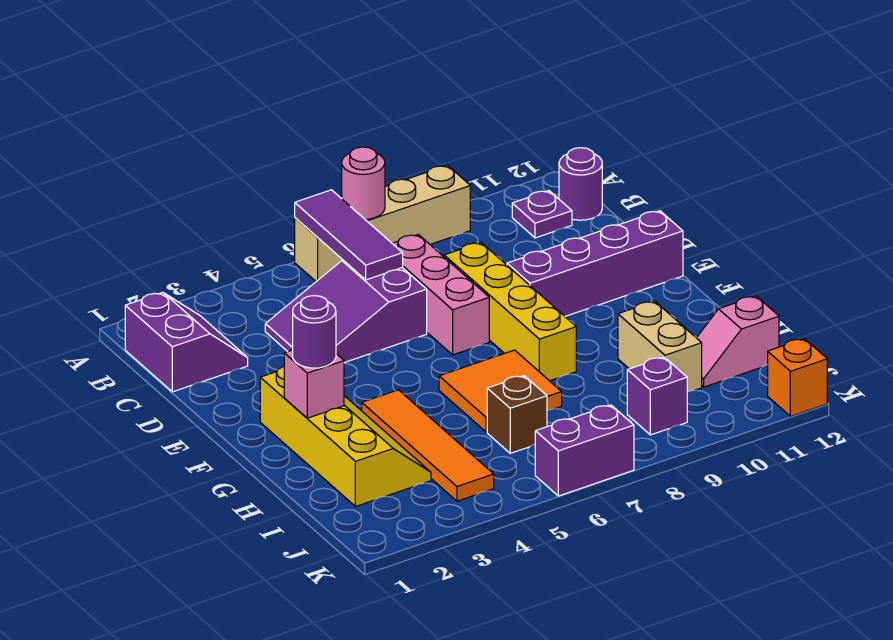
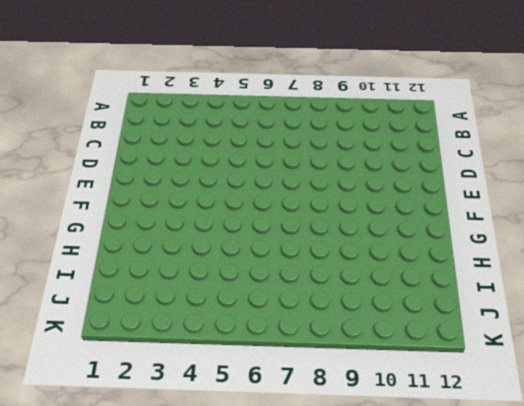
none -> tan 1x4 brick [295,165,470,281]
none -> purple 2x2 slope [125,292,248,392]
none -> purple 1x1 plate [512,191,572,238]

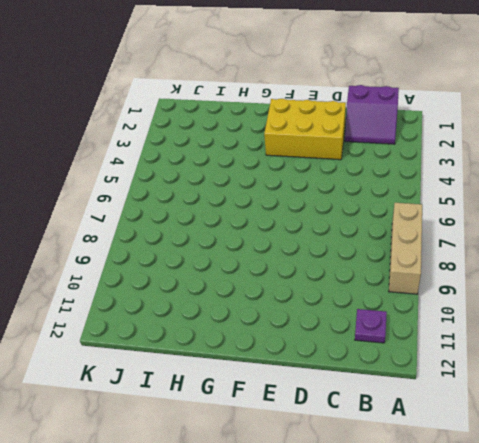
tan 1x3 brick [389,203,422,294] -> tan 1x4 brick [295,165,470,281]
yellow 2x3 brick [264,99,346,160] -> yellow 2x4 slope [260,366,431,506]
none -> purple 1x1 round brick [559,148,602,220]
none -> purple 2x3 slope [265,260,427,363]
none -> pink 1x3 brick [392,234,489,355]

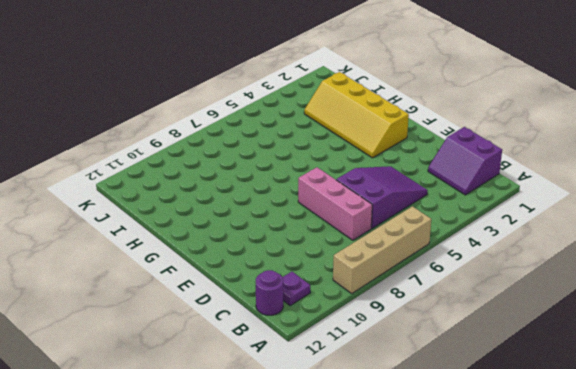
none -> yellow 1x4 brick [444,243,576,381]
none -> purple 1x4 brick [507,211,683,316]
none -> orange 1x4 tile [362,390,494,501]

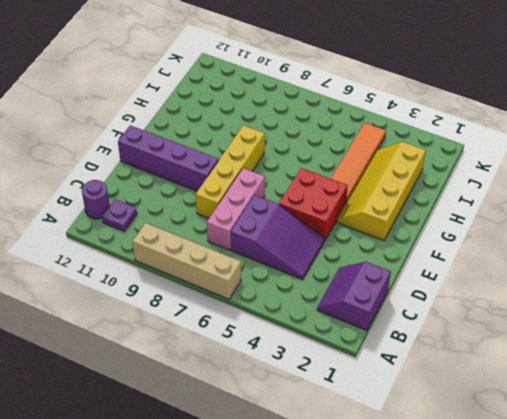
red 2x2 brick [279,168,348,240] -> none
none -> orange 2x2 tile [439,350,562,432]
none -> tan 1x2 brick [618,301,702,392]
none -> brown 1x1 brick [487,376,547,453]

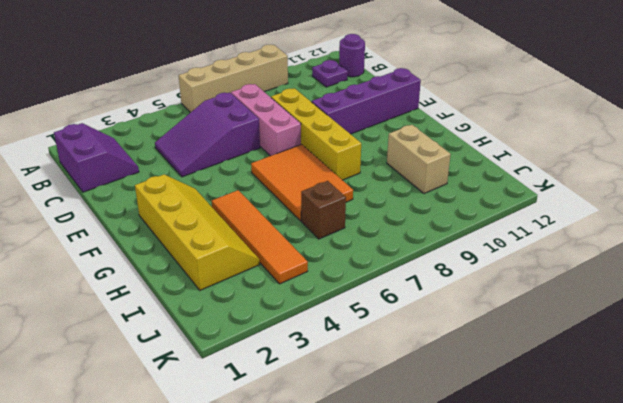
orange 2x3 tile [251,144,353,221] -> orange 2x2 tile [439,350,562,432]
none -> pink 1x2 slope [697,296,779,387]
none -> purple 1x1 brick [627,357,687,435]
none -> purple 1x2 brick [535,405,634,496]

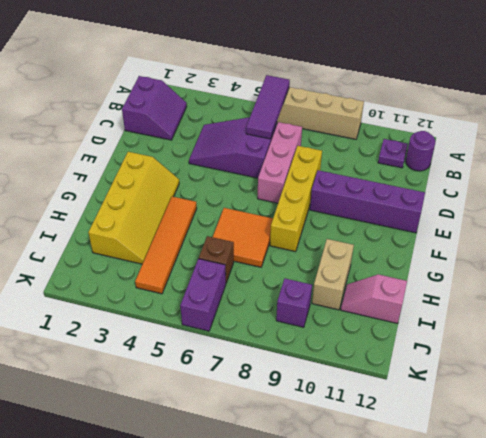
purple 1x2 brick [180,259,226,331] -> purple 1x2 brick turned to [535,405,634,496]
none -> orange 1x1 brick [768,339,827,416]
none -> pink 1x1 round brick [342,147,385,219]
none -> pink 1x1 brick [284,350,344,418]

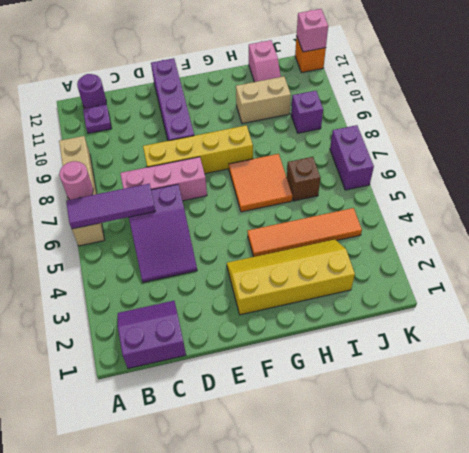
pink 1x1 brick [297,9,328,52] -> pink 1x1 brick moved to [284,350,344,418]
none -> purple 1x1 round brick [293,296,336,368]

